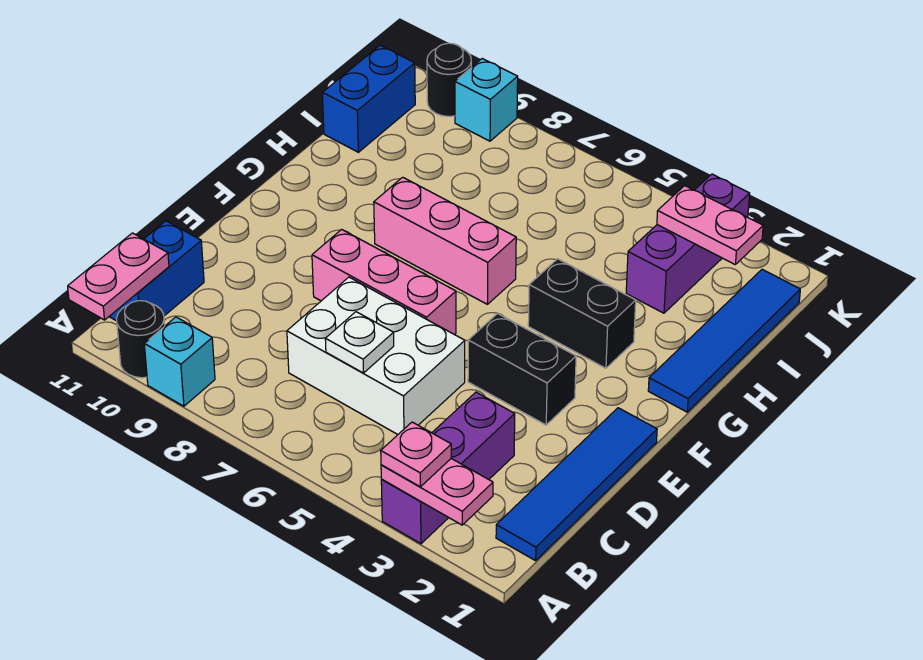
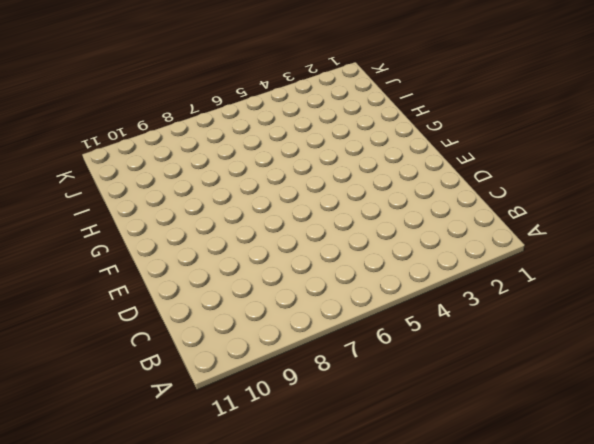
none -> purple 1x3 brick [381,392,515,544]
none -> cyan 1x1 brick [144,317,215,406]
none -> black 1x1 round brick [116,301,165,378]

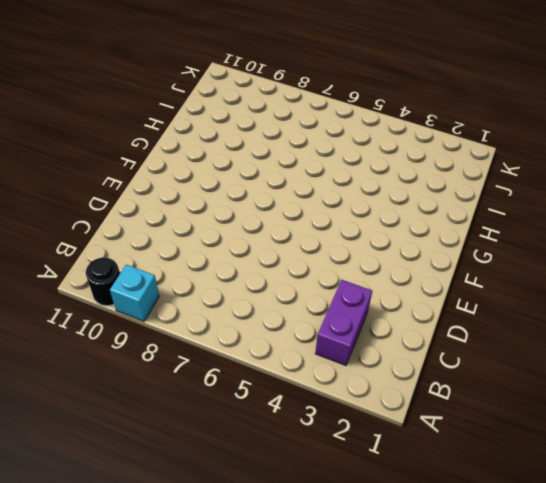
purple 1x2 brick [315,280,372,365] -> purple 1x3 brick [381,392,515,544]
none -> blue 1x4 tile [496,408,657,561]
none -> blue 1x2 brick [109,221,204,321]
none -> white 2x3 brick [287,277,465,434]

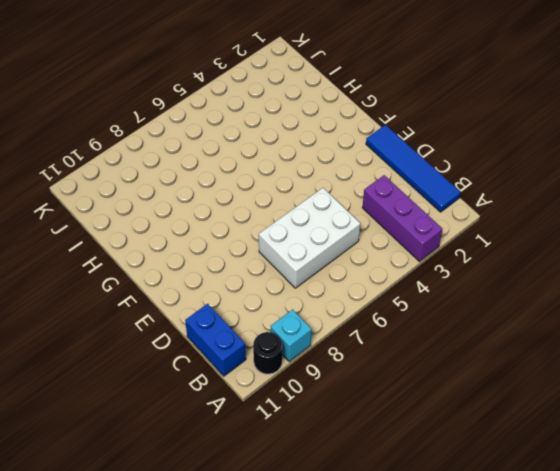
none -> black 1x2 brick [468,313,576,425]
none -> pink 1x3 brick [312,229,456,335]
none -> blue 1x4 tile [648,269,800,412]

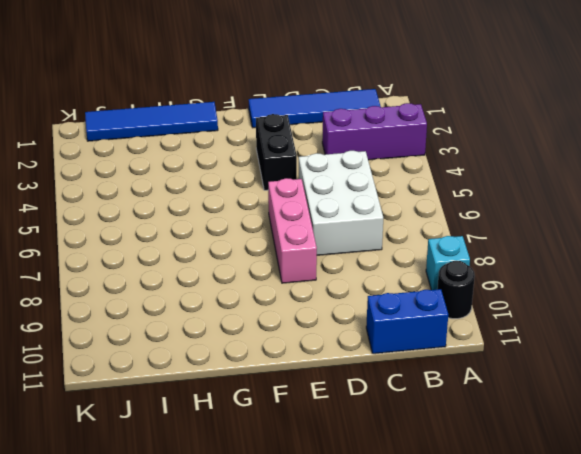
none -> black 1x2 brick [528,259,636,368]
none -> pink 1x3 brick [374,177,516,304]
none -> purple 1x3 brick [626,174,750,313]

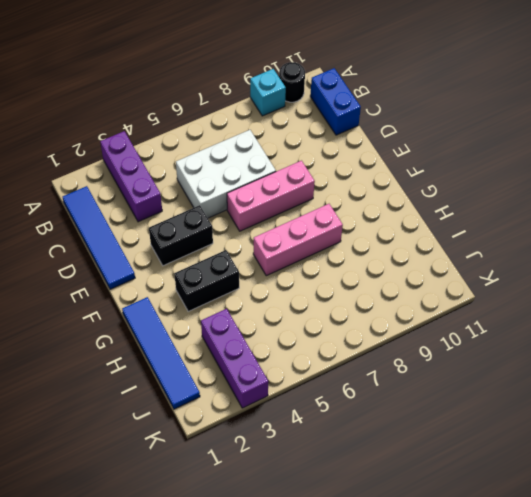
none -> blue 1x2 brick [322,45,415,152]
none -> cyan 1x1 brick [455,59,518,141]
none -> black 1x1 round brick [427,43,471,116]

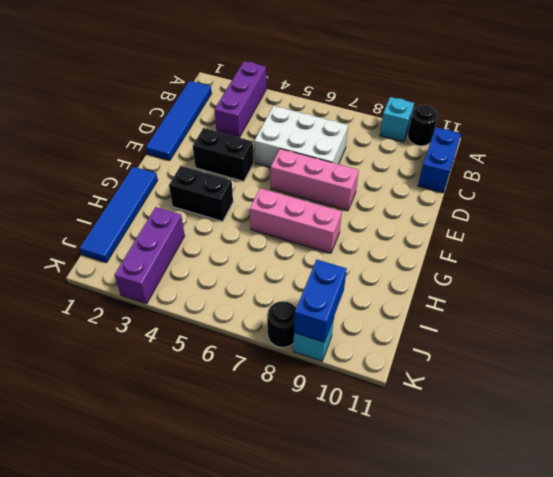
blue 1x2 brick [294,260,347,342] -> blue 1x2 brick moved to [322,45,415,152]
black 1x1 round brick [267,301,296,347] -> black 1x1 round brick moved to [427,43,471,116]
none -> pink 1x2 plate [381,459,493,525]
none -> pink 1x2 plate [68,233,169,320]
none -> white 1x1 plate [325,312,394,373]

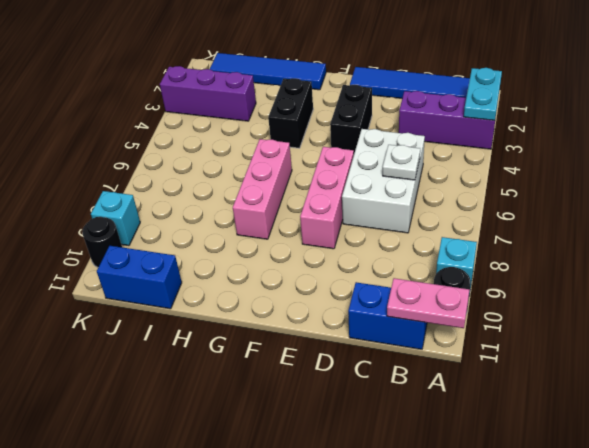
cyan 1x2 plate [464,68,502,120] -> pink 1x2 plate [381,459,493,525]
none -> pink 1x2 plate [657,186,763,264]
none -> pink 1x1 plate [381,422,451,487]

